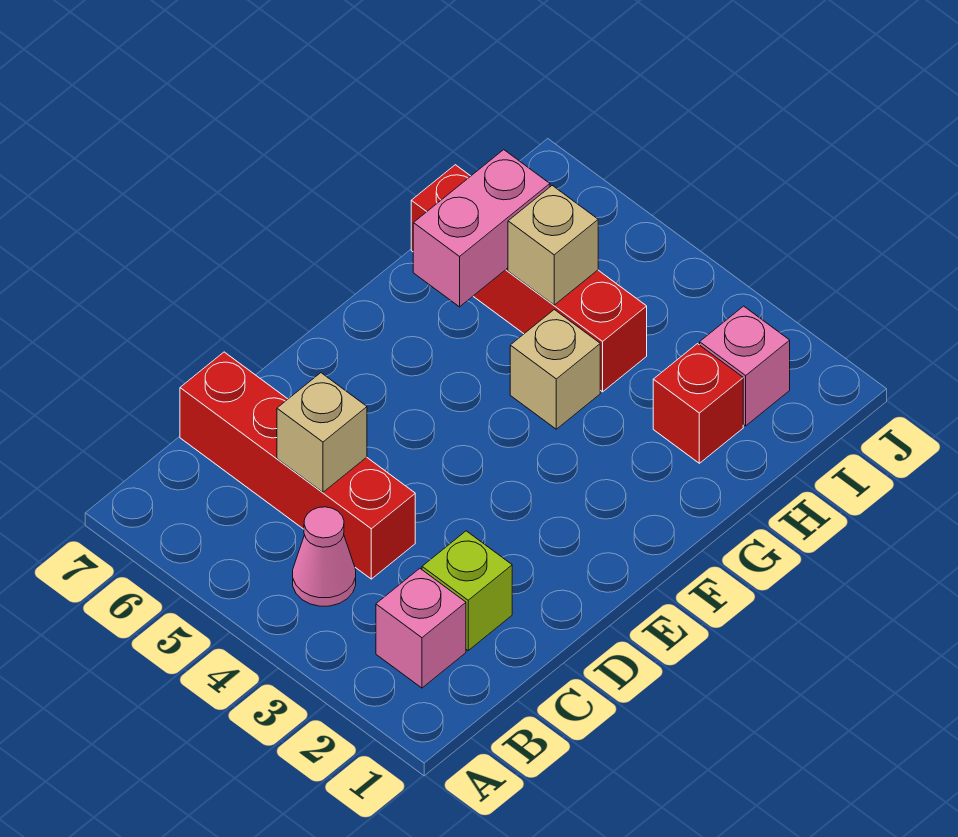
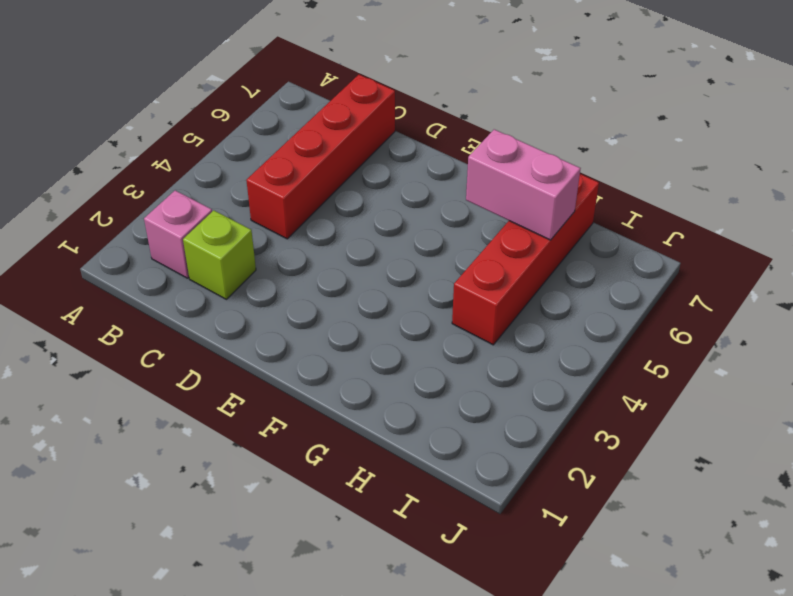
none -> pink 1x1 cone [293,507,356,606]
none -> tan 1x1 brick [510,310,600,429]

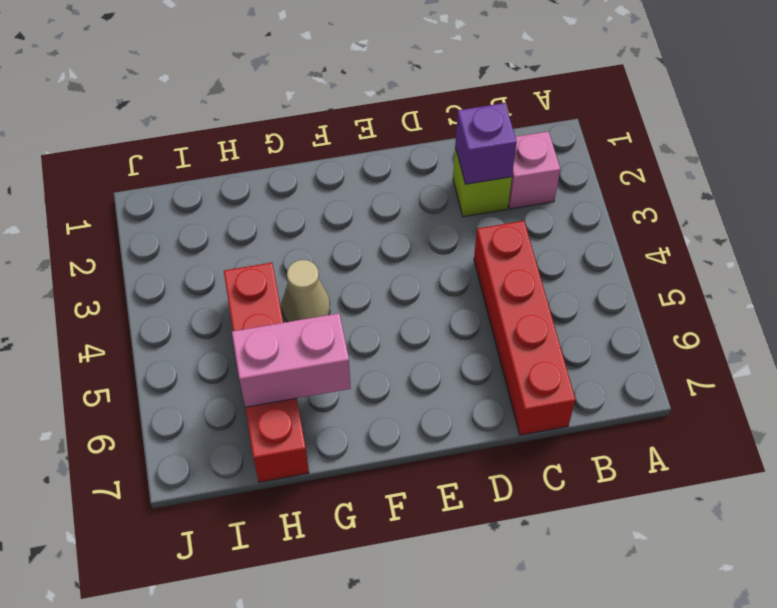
purple 1x1 brick [455,103,517,184] -> none
tan 1x1 cone [282,260,330,322] -> tan 1x1 brick [510,310,600,429]
none -> pink 1x1 cone [293,507,356,606]
none -> red 1x1 brick [653,344,743,463]

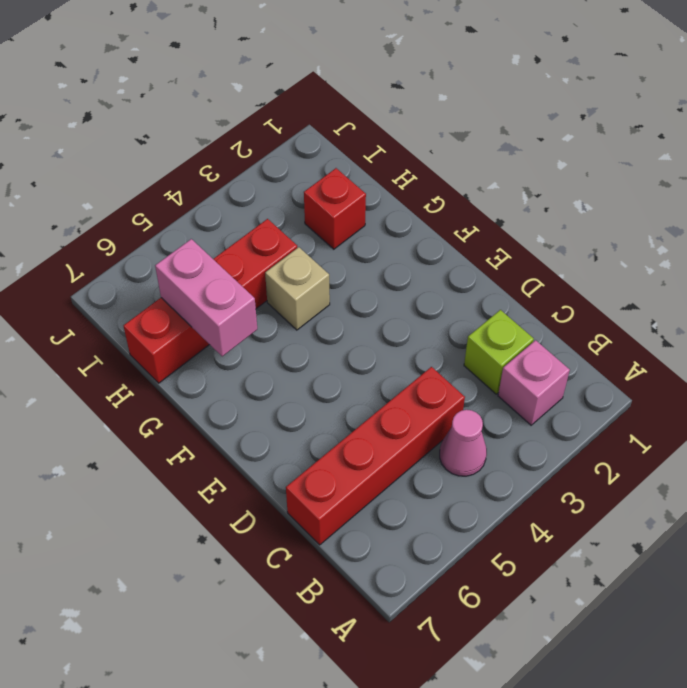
none -> pink 1x1 brick [700,306,790,426]
none -> tan 1x1 brick [277,373,367,492]

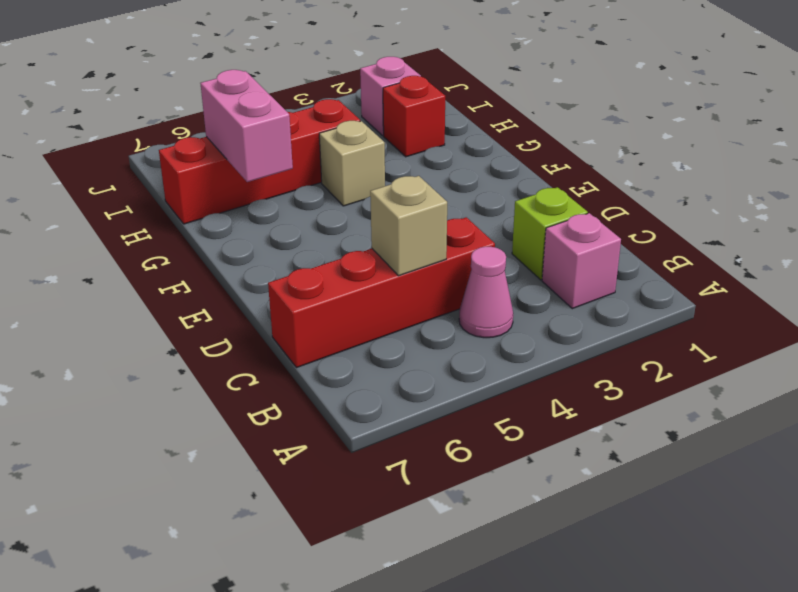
none -> tan 1x1 brick [508,186,598,305]

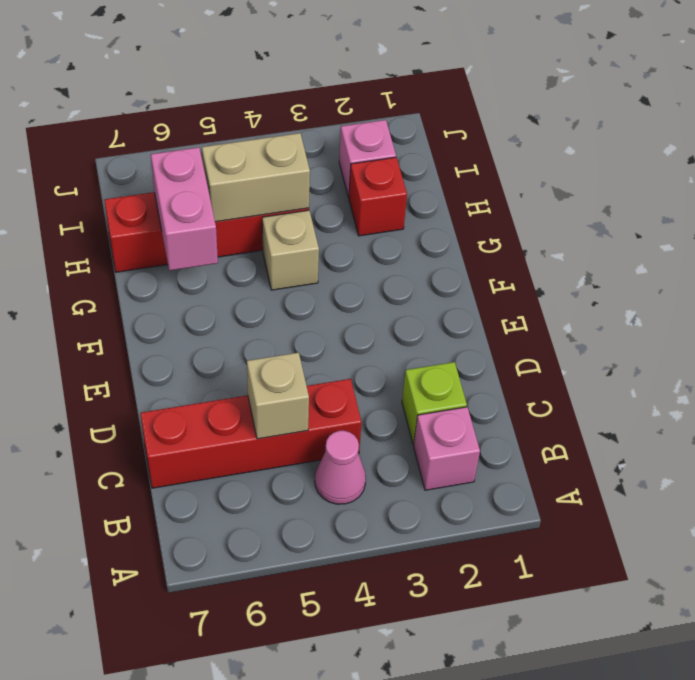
tan 1x2 brick [202,133,310,222] -> tan 1x1 brick [508,186,598,305]

